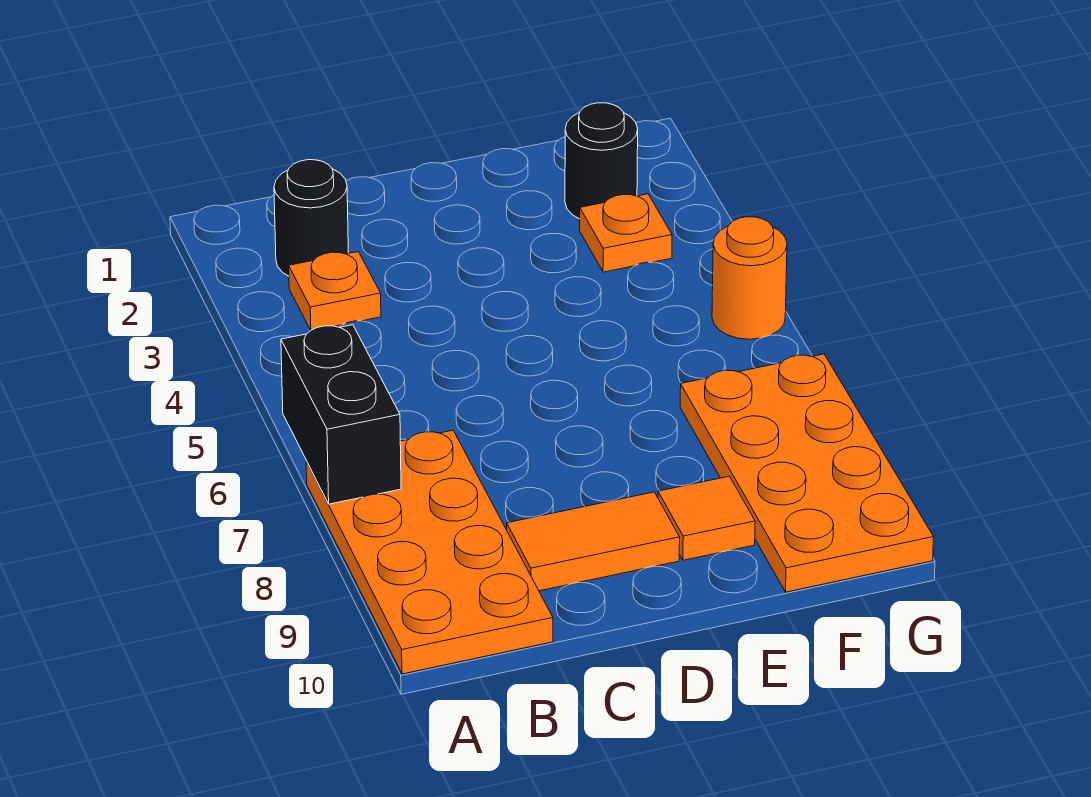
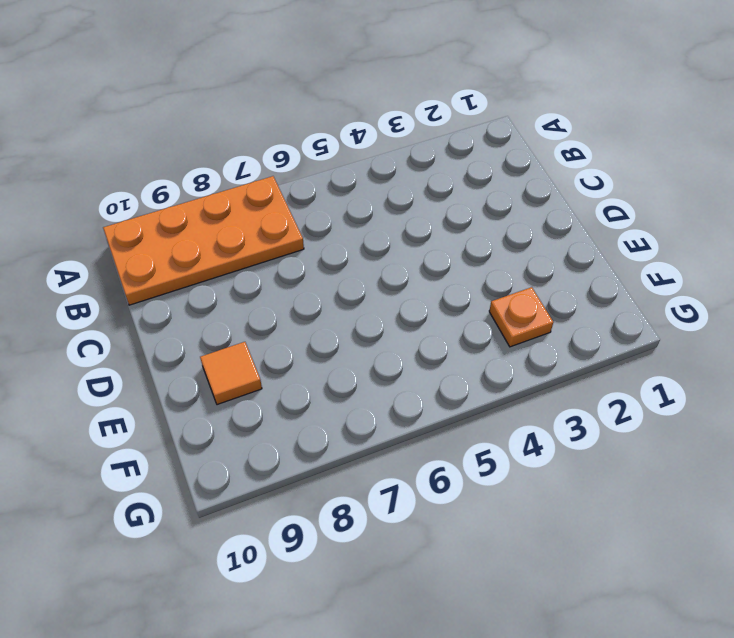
none -> black 1x1 round brick [274,160,348,276]
none -> orange 1x1 plate [289,252,381,330]

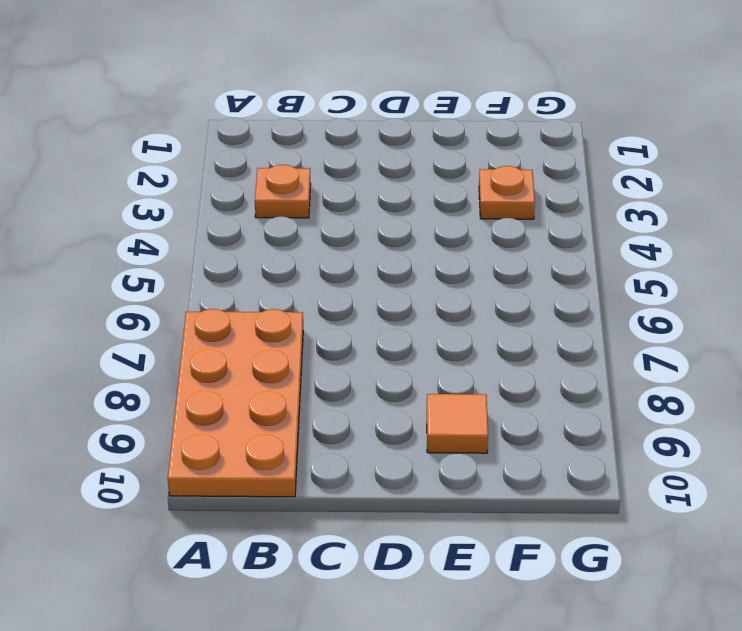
none -> black 1x1 round brick [274,160,348,276]
none -> orange 1x2 tile [507,492,680,591]

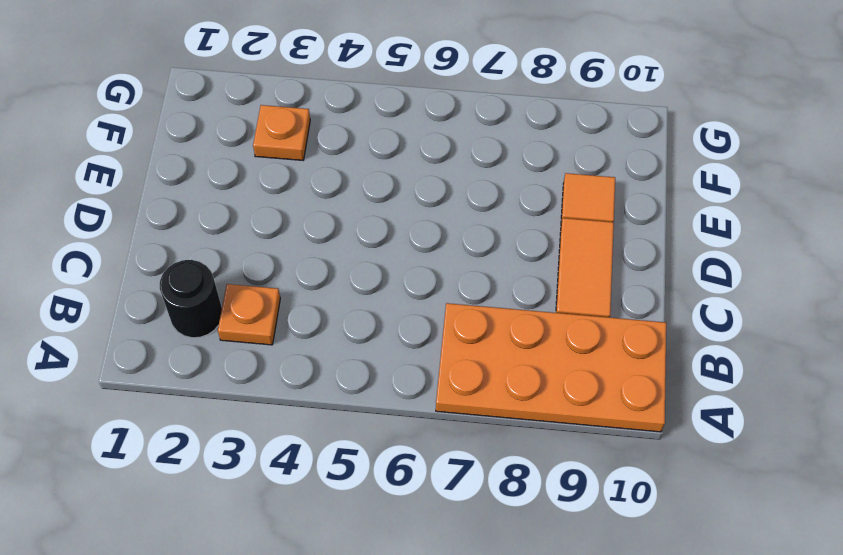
none -> black 1x1 round brick [565,103,638,219]
none -> orange 2x4 plate [680,354,934,592]

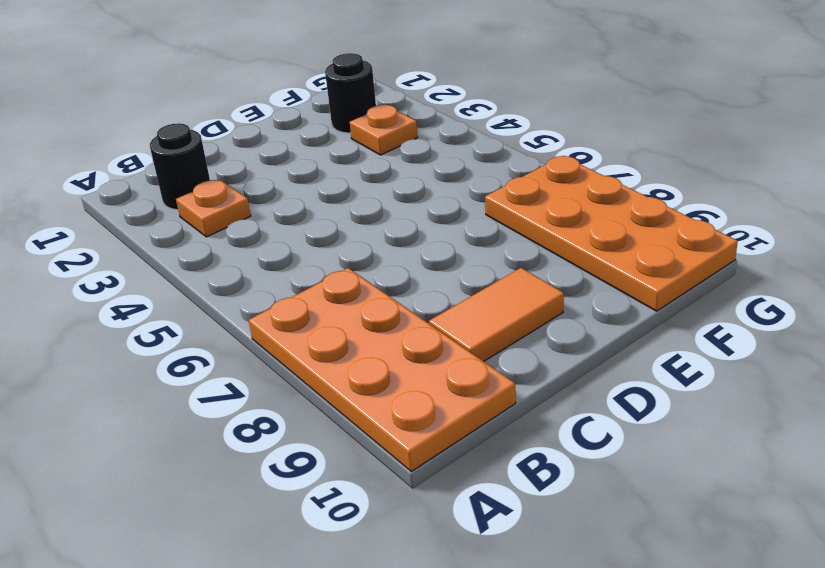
none -> orange 1x1 tile [658,476,755,560]
none -> orange 1x1 round brick [712,217,787,339]

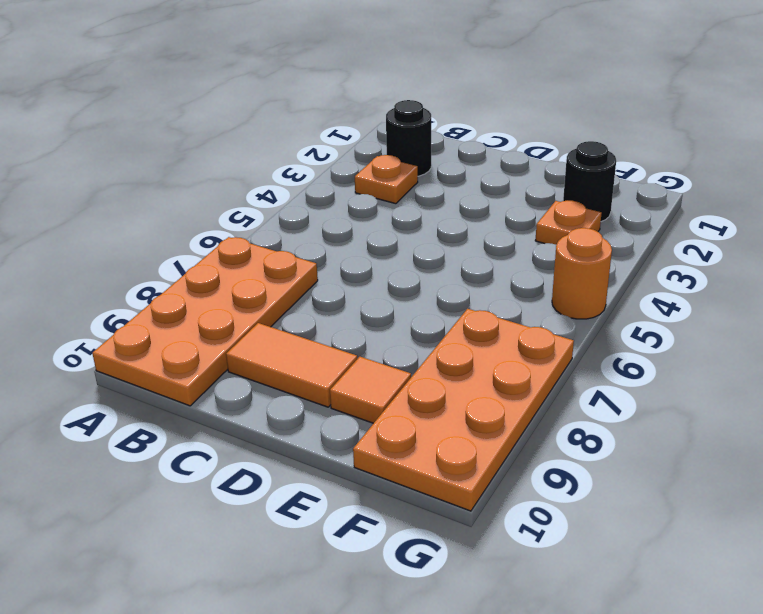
none -> black 1x2 brick [281,325,401,504]

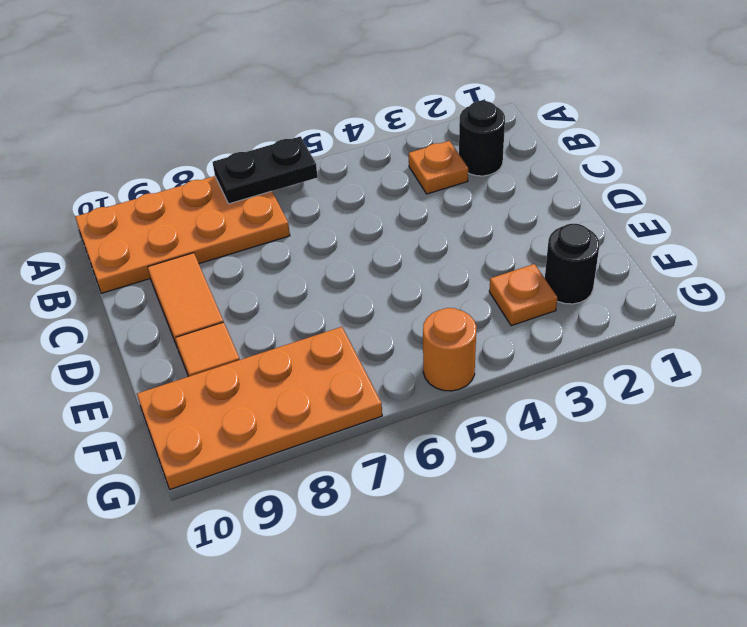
black 1x2 plate [213,136,317,204] -> black 1x2 brick [281,325,401,504]

